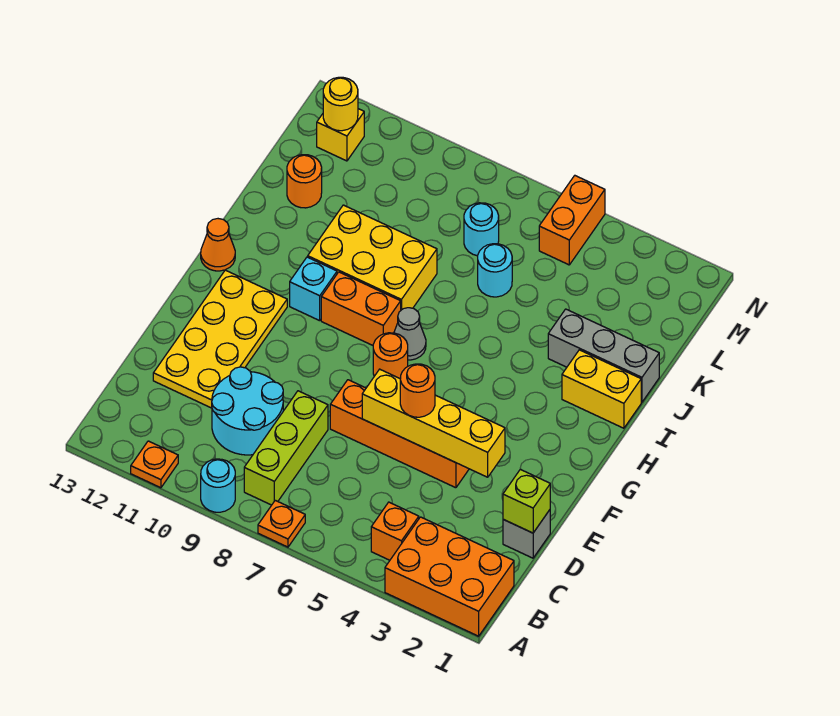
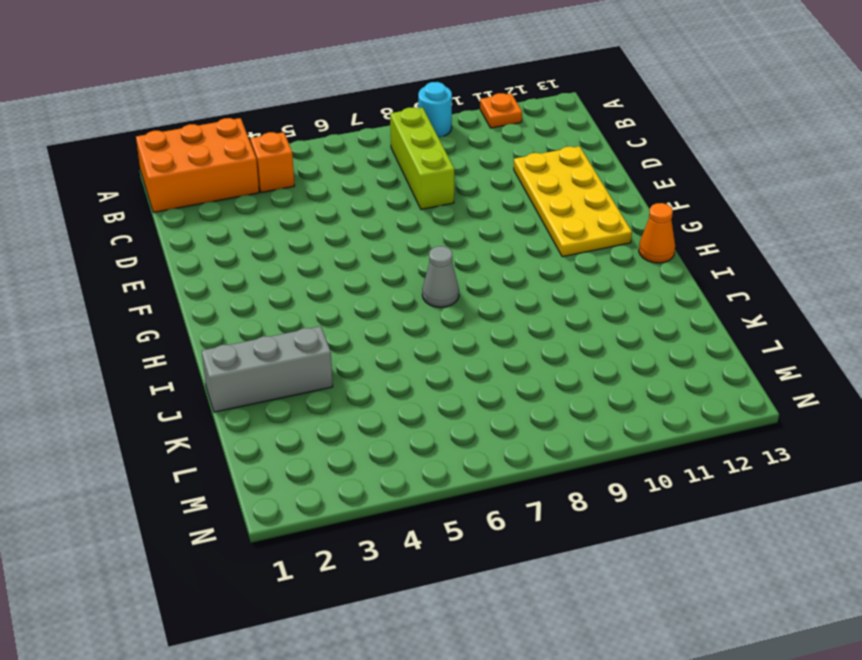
none -> orange 1x1 plate [258,500,305,547]
none -> cyan 2x2 round brick [212,367,283,455]
none -> grey 1x1 brick [503,510,550,558]

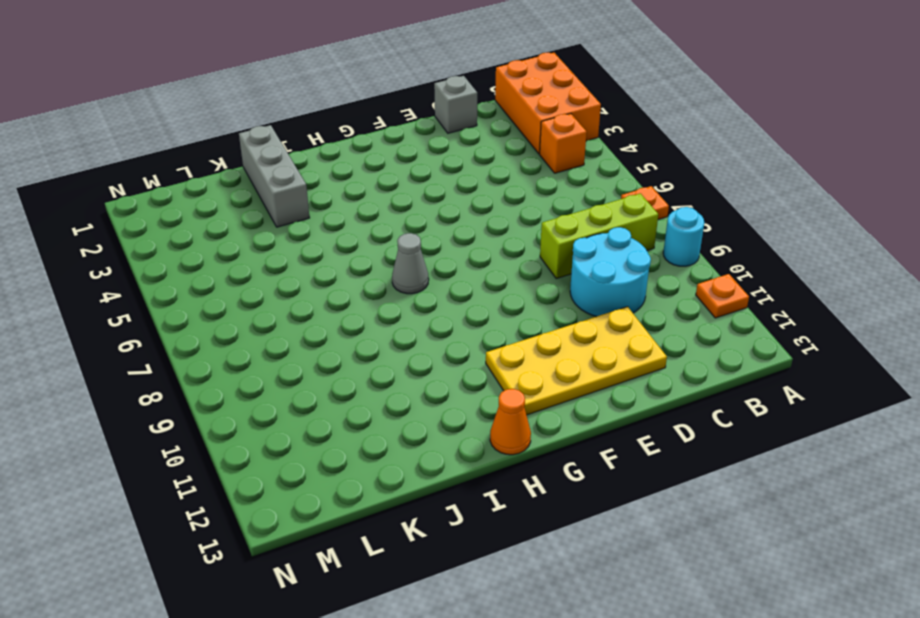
none -> orange 1x4 brick [330,380,469,488]
none -> orange 1x1 round brick [373,333,408,379]
none -> orange 1x2 brick [321,272,401,345]

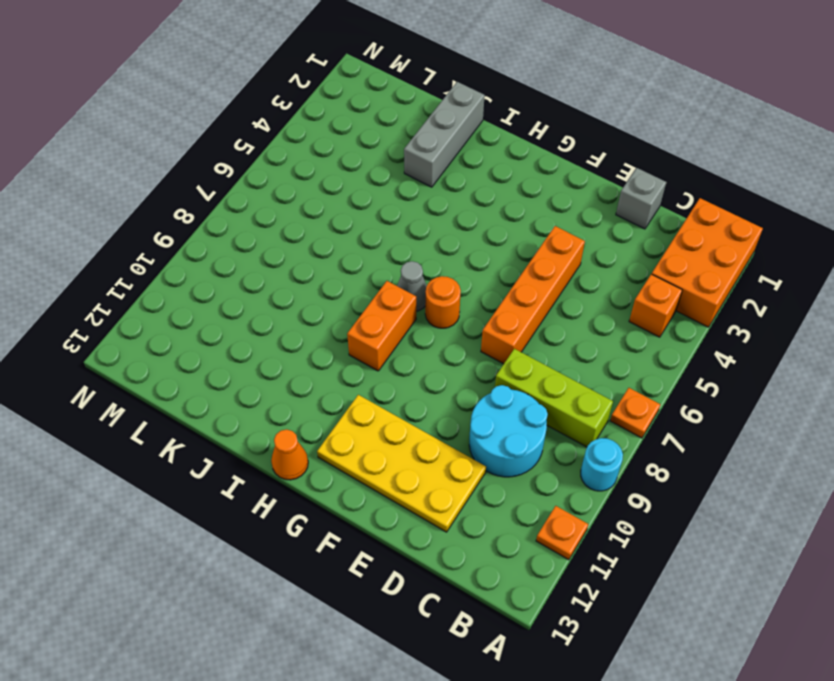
none -> cyan 1x1 brick [290,257,337,321]
none -> yellow 1x2 brick [562,350,641,428]
none -> yellow 2x3 brick [308,205,437,310]

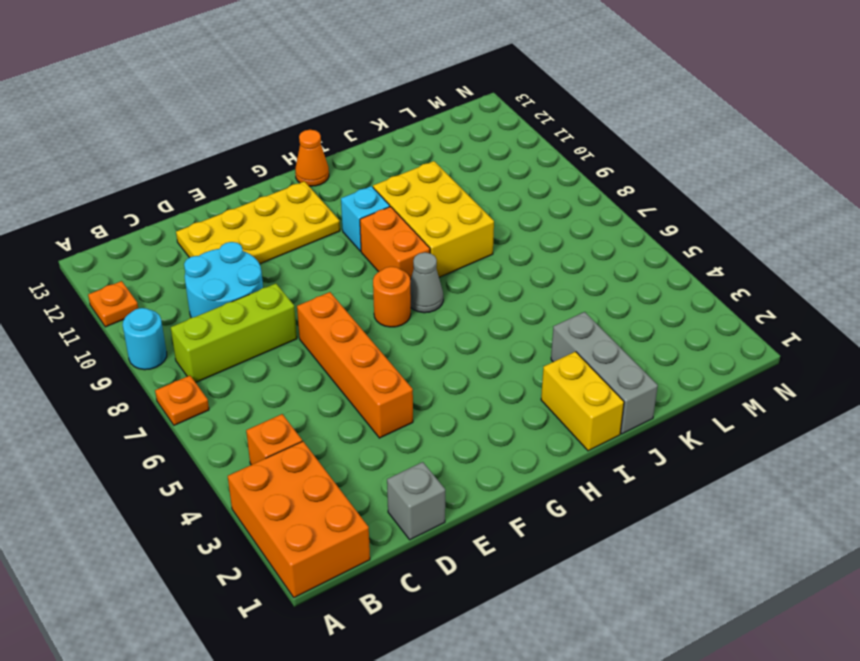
none -> cyan 1x1 round brick [478,244,512,297]
none -> orange 1x1 round brick [287,155,322,208]
none -> cyan 1x1 round brick [464,203,499,256]

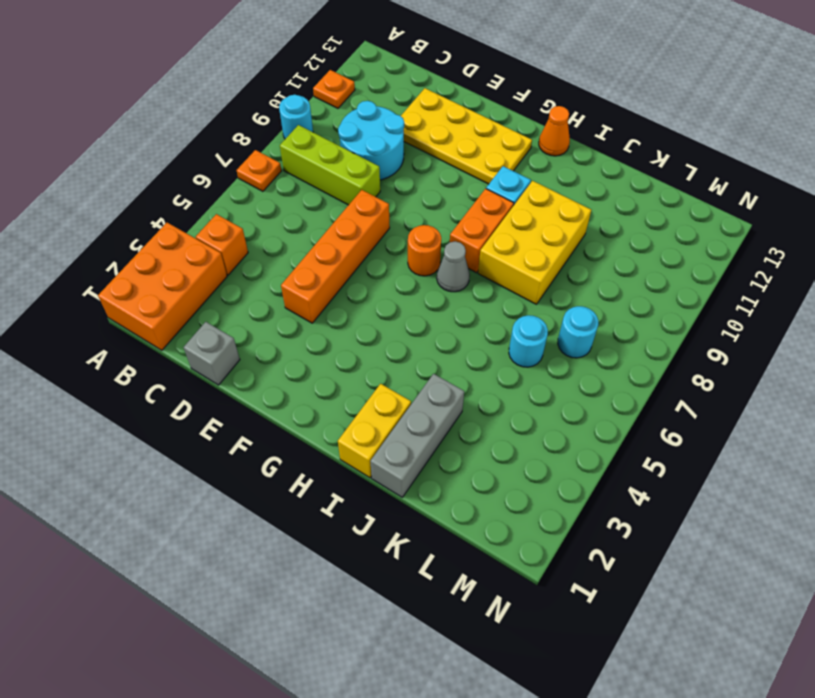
none -> orange 1x1 round brick [287,155,322,208]
none -> orange 1x2 brick [539,176,605,265]
none -> yellow 1x1 brick [317,109,364,161]

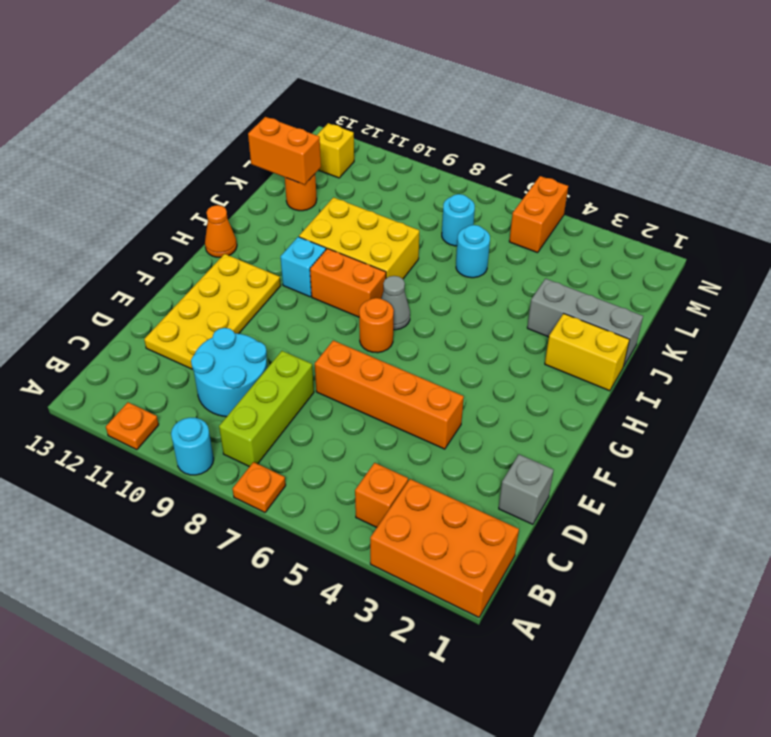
orange 1x2 brick [248,117,321,185] -> none
none -> lime 1x1 brick [503,469,550,533]
none -> yellow 1x4 brick [362,369,505,477]
none -> yellow 1x1 round brick [323,77,358,131]

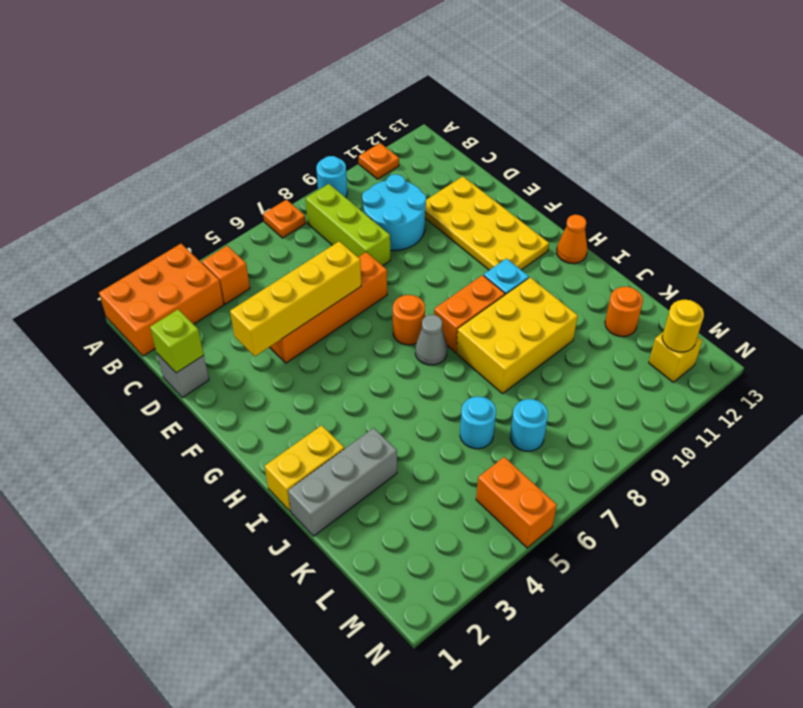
none -> orange 1x1 round brick [400,364,435,417]

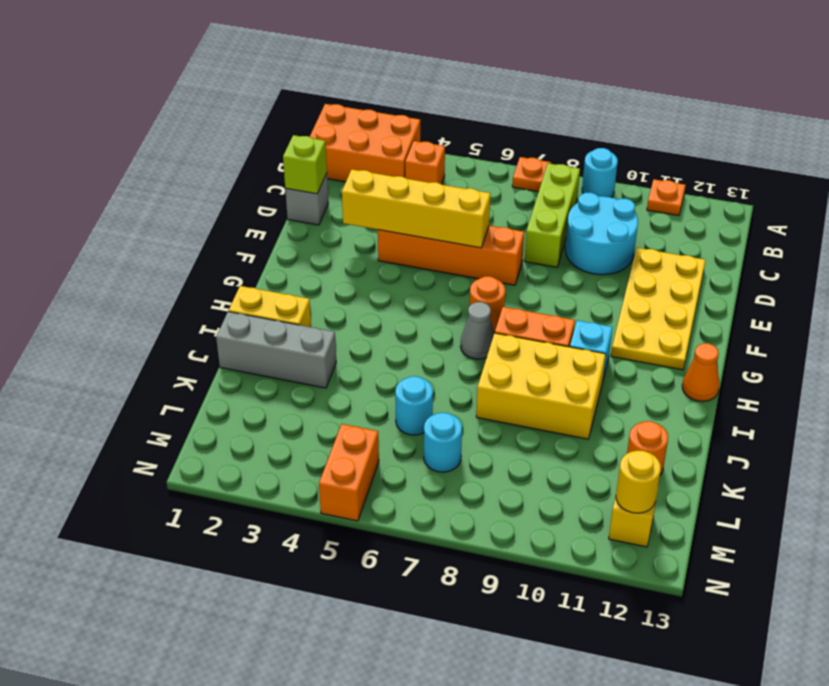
none -> orange 1x1 round brick [400,364,435,417]

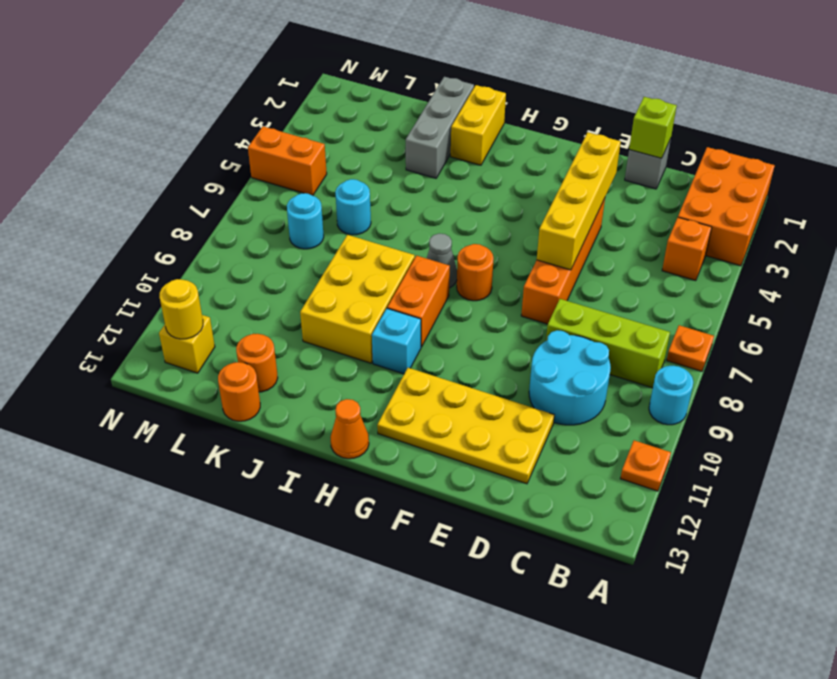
orange 1x1 round brick [218,362,260,421] -> orange 1x1 round brick moved to [400,364,435,417]

